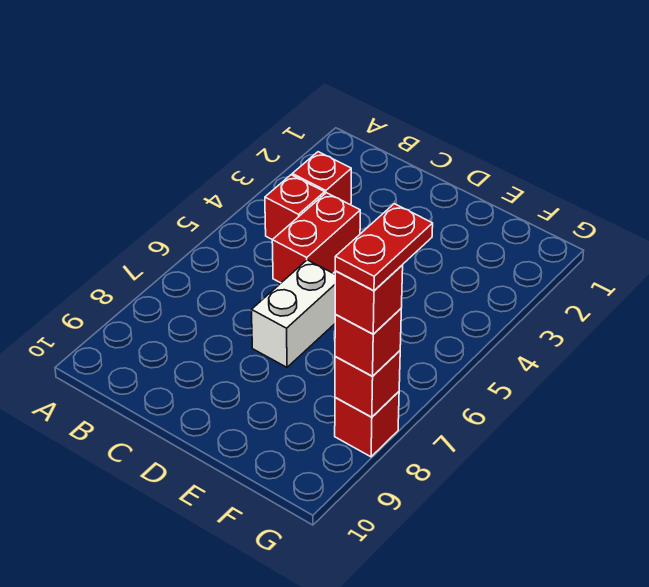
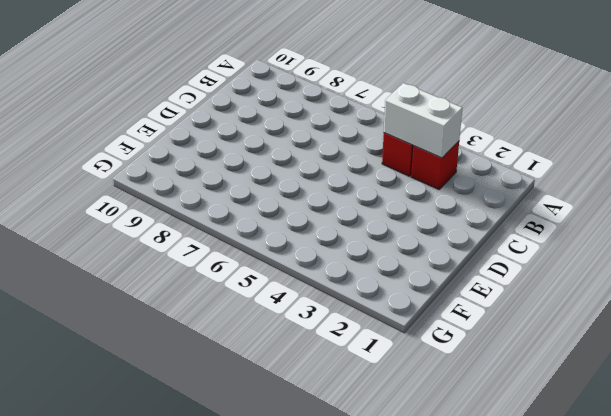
white 1x2 brick [384,83,462,158] -> white 1x2 brick moved to [251,260,336,367]
none -> red 1x2 brick [272,193,360,283]
none -> red 1x1 brick [335,392,399,457]

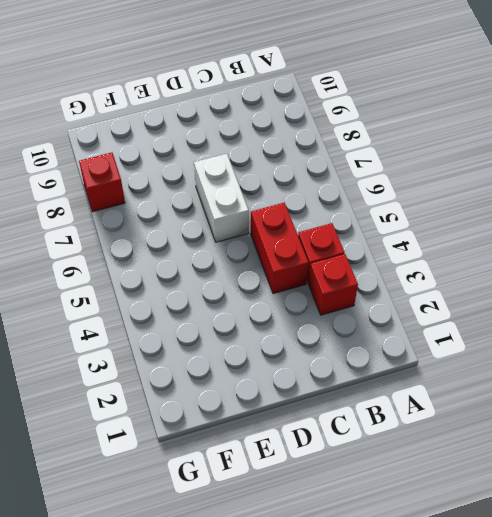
none -> red 1x1 brick [335,351,400,417]
none -> red 1x1 brick [335,309,401,376]

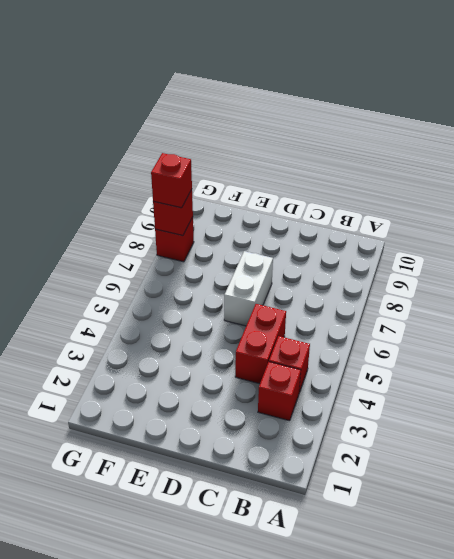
none -> red 1x1 brick [335,265,403,334]
none -> red 1x2 plate [335,204,433,291]

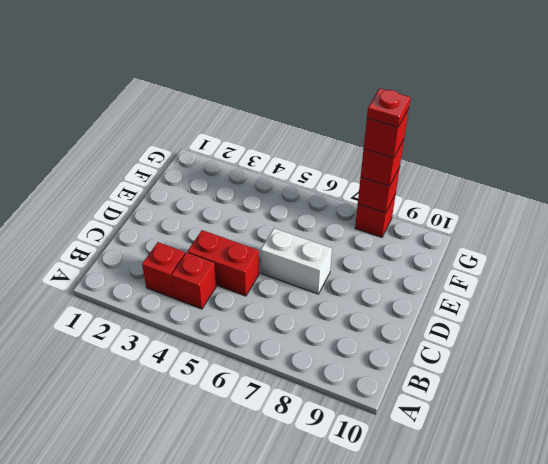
red 1x1 plate [367,88,410,127] -> red 1x2 plate [335,204,433,291]

